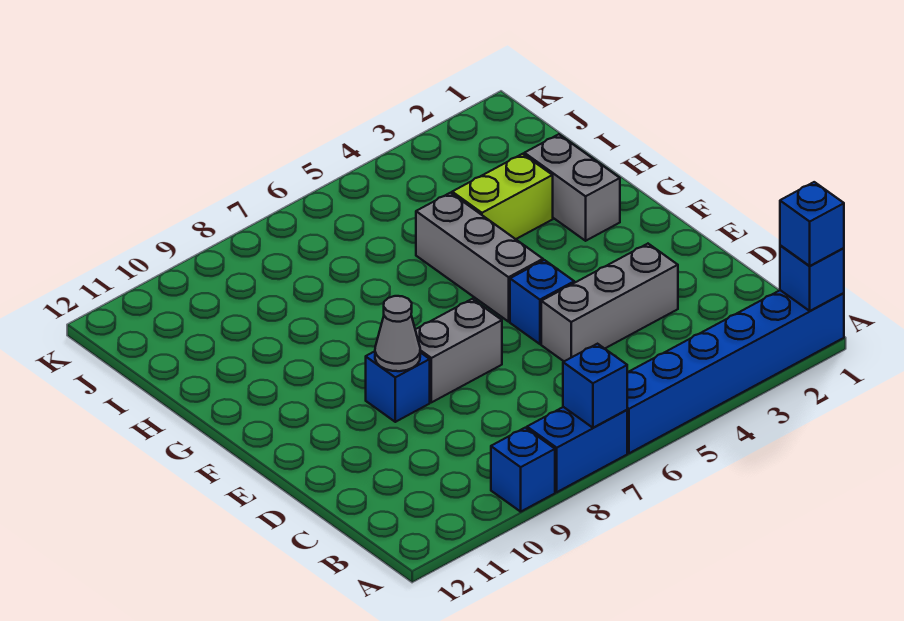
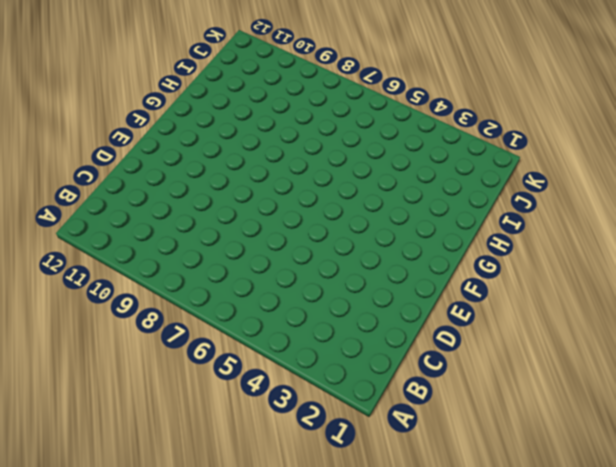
none -> blue 1x6 brick [627,290,844,453]
none -> blue 1x2 brick [527,407,627,492]
none -> blue 1x1 brick [491,428,555,512]

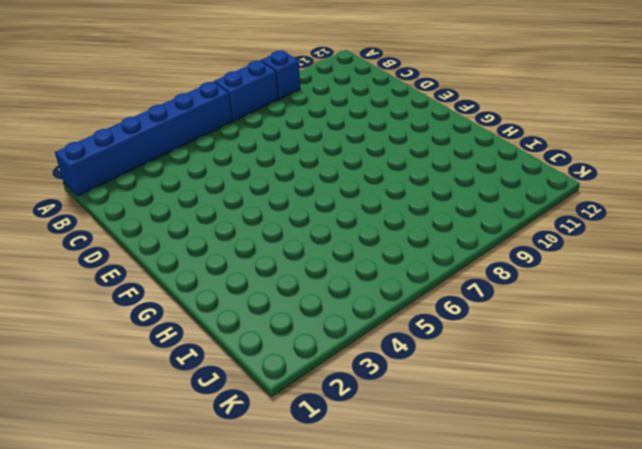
none -> grey 1x3 brick [541,244,678,361]
none -> blue 1x1 brick [510,260,574,344]
none -> grey 1x2 brick [415,299,502,402]

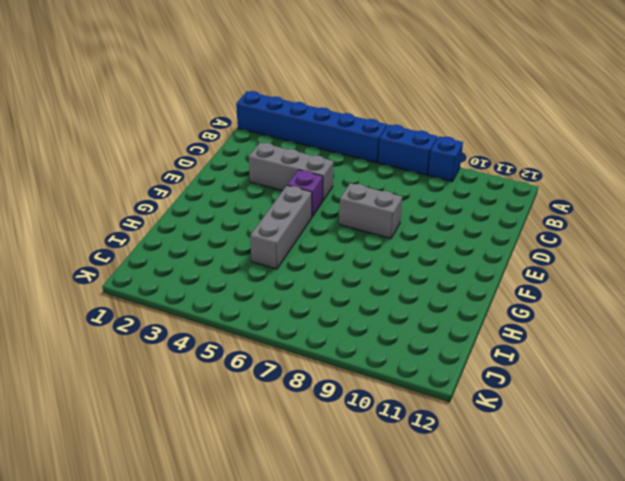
purple 1x1 brick [287,170,323,217] -> blue 1x1 brick [510,260,574,344]
none -> blue 1x1 brick [366,351,430,422]
none -> grey 1x2 brick [524,134,620,241]
none -> lime 1x2 brick [452,154,553,239]

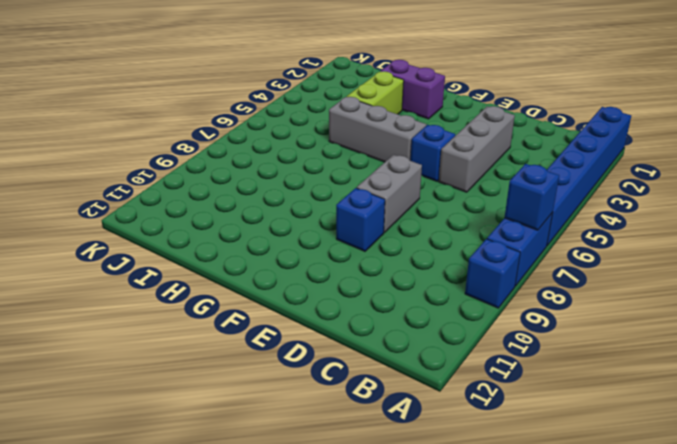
purple 1x2 brick [380,60,445,119] -> grey 1x2 brick [524,134,620,241]
none -> blue 1x1 brick [780,245,844,311]
none -> grey 1x1 cone [375,296,420,371]
none -> blue 1x1 brick [780,182,844,266]

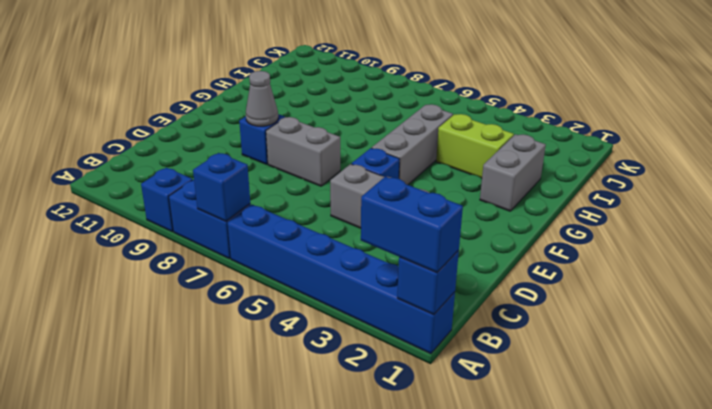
blue 1x2 brick [361,177,463,273] -> blue 1x1 brick [780,182,844,266]

